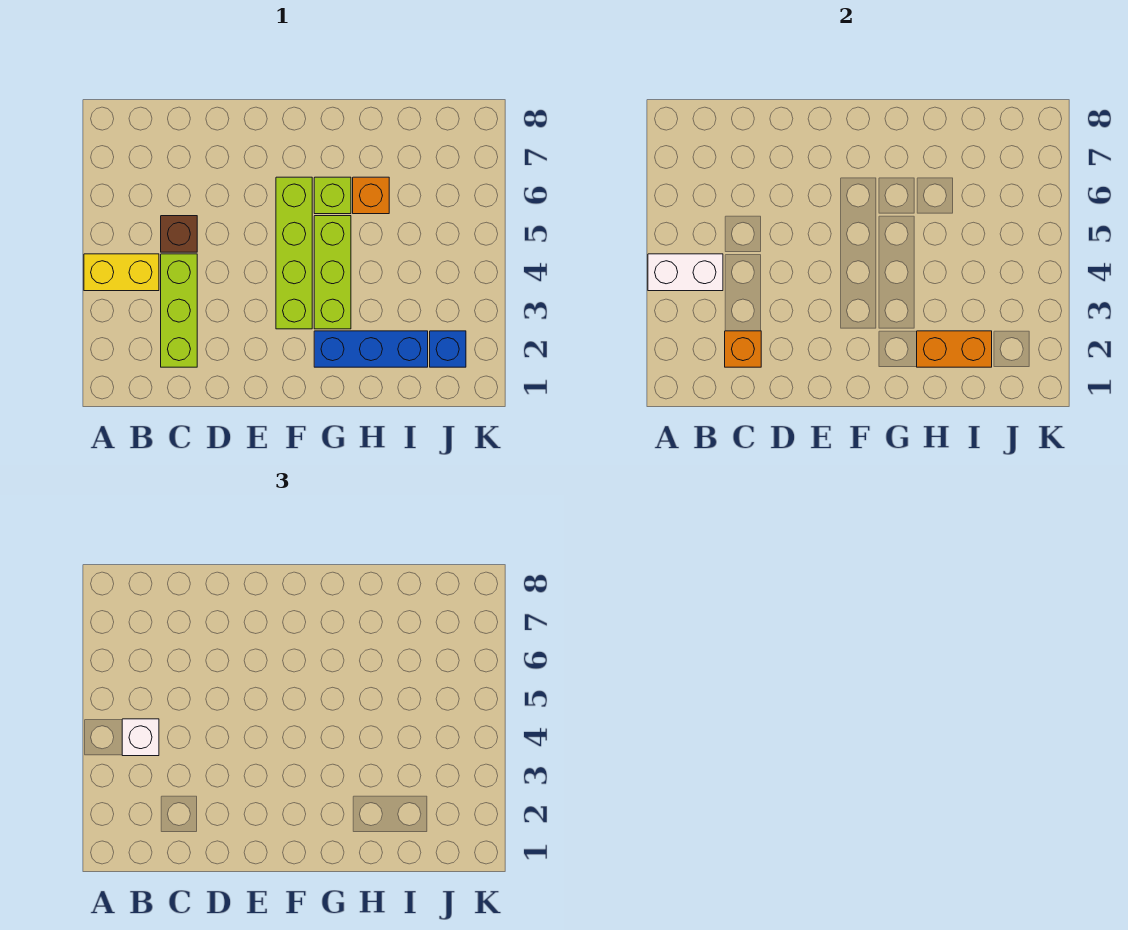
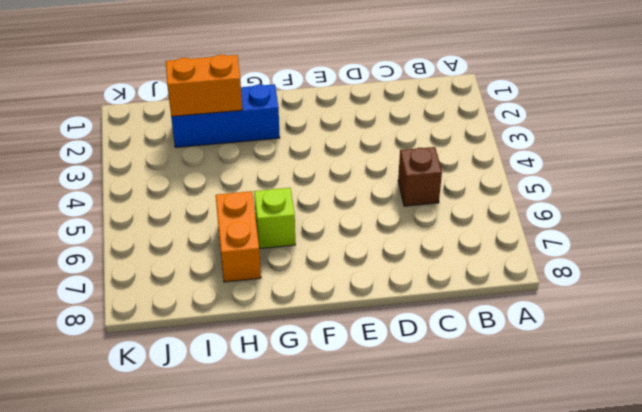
orange 1x2 brick [216,191,261,282] -> orange 1x1 brick [353,177,389,214]
none -> yellow 1x2 brick [84,254,159,291]
none -> lime 1x3 brick [161,254,197,367]
none -> lime 1x4 brick [276,177,312,329]

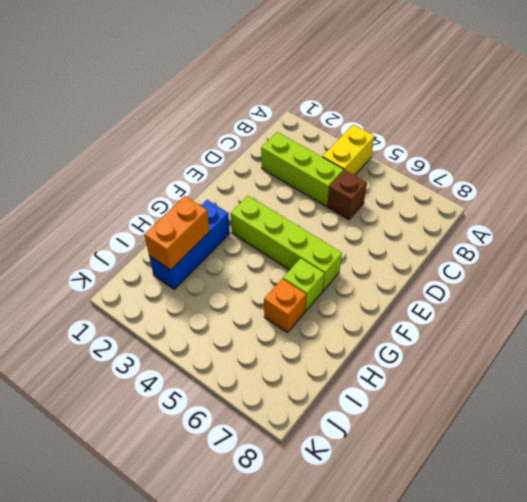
none -> lime 1x3 brick [314,216,351,329]
none -> blue 1x1 brick [430,331,466,367]
none -> white 1x2 brick [648,254,723,291]

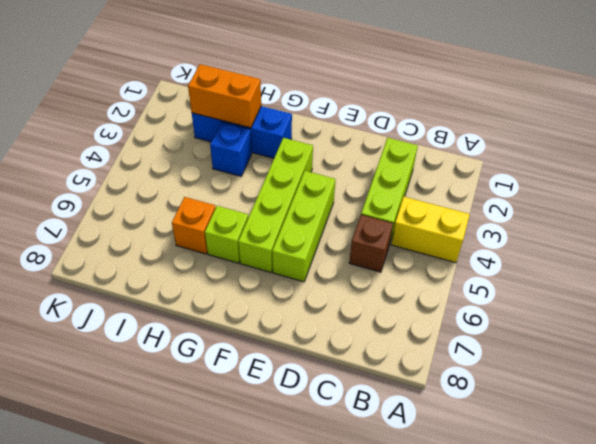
lime 1x3 brick [272,171,335,282] -> lime 1x3 brick moved to [314,216,351,329]
blue 1x1 brick [210,122,252,176] -> blue 1x1 brick moved to [430,331,466,367]
none -> white 1x2 brick [648,254,723,291]
none -> orange 1x1 brick [725,331,761,367]
none -> white 1x1 brick [122,719,159,756]

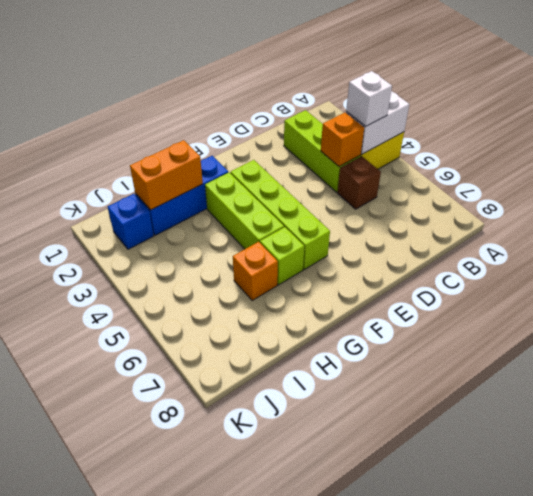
orange 1x1 brick [321,113,364,166] -> orange 1x1 brick moved to [725,331,761,367]

